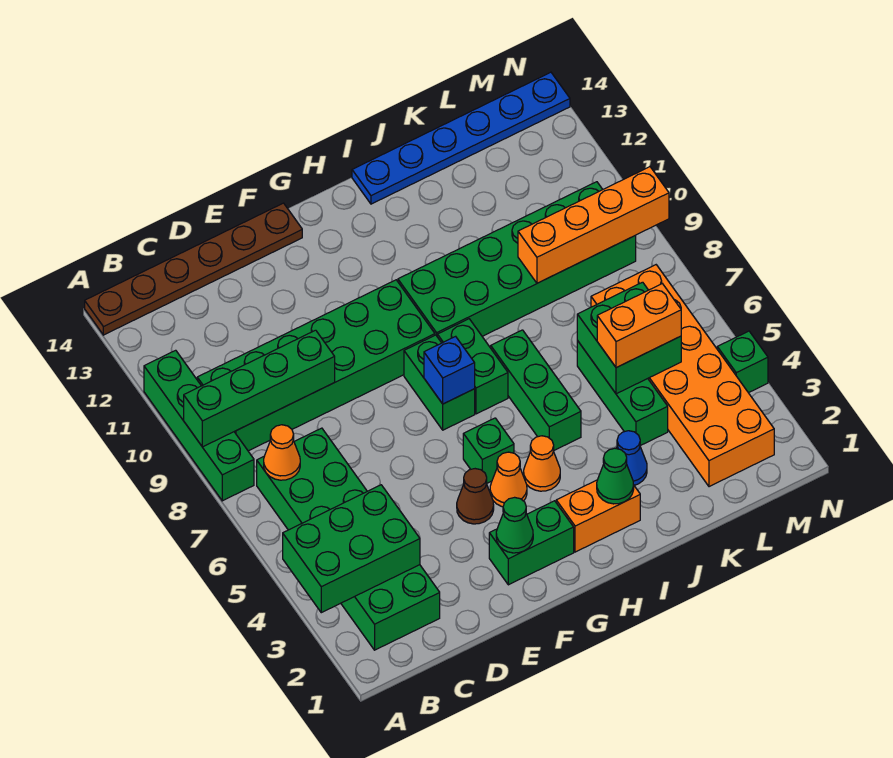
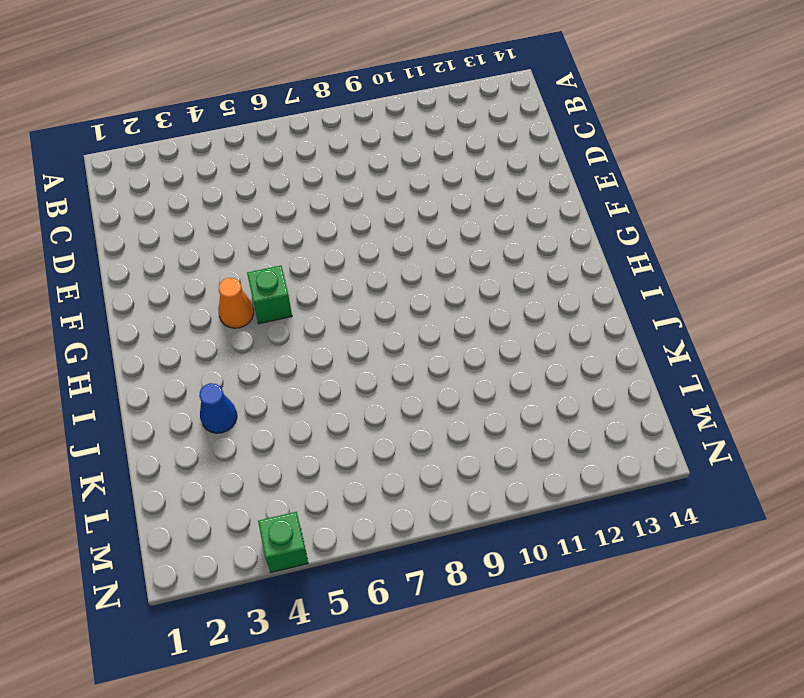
none -> green 1x4 brick [144,350,254,501]
none -> brown 1x6 plate [85,203,302,335]
none -> green 2x6 brick [257,428,440,650]

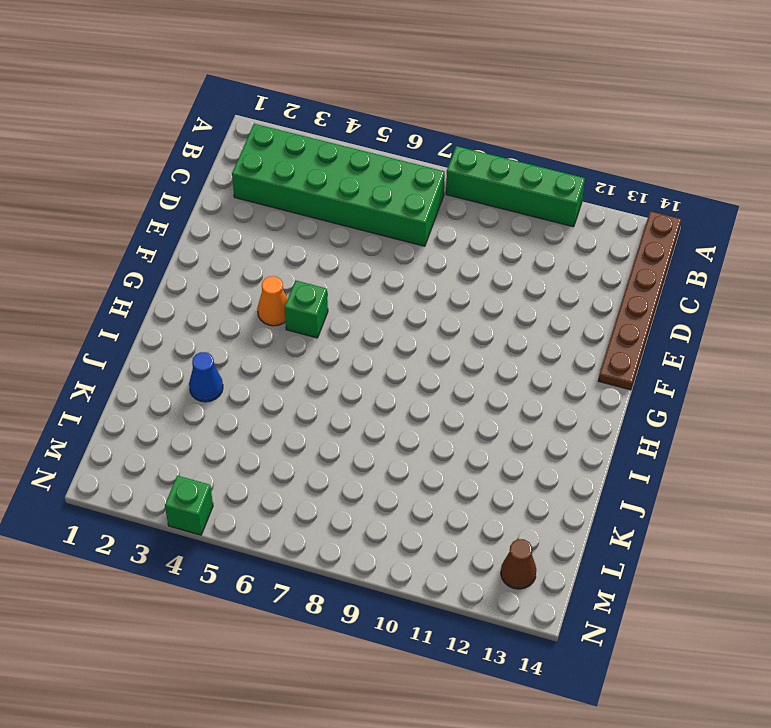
brown 1x1 cone [501,539,536,589] -> brown 1x1 cone moved to [457,469,494,524]
none -> green 2x6 brick [197,280,435,451]
none -> green 1x2 brick [489,501,574,585]
none -> green 1x2 brick [404,335,475,430]

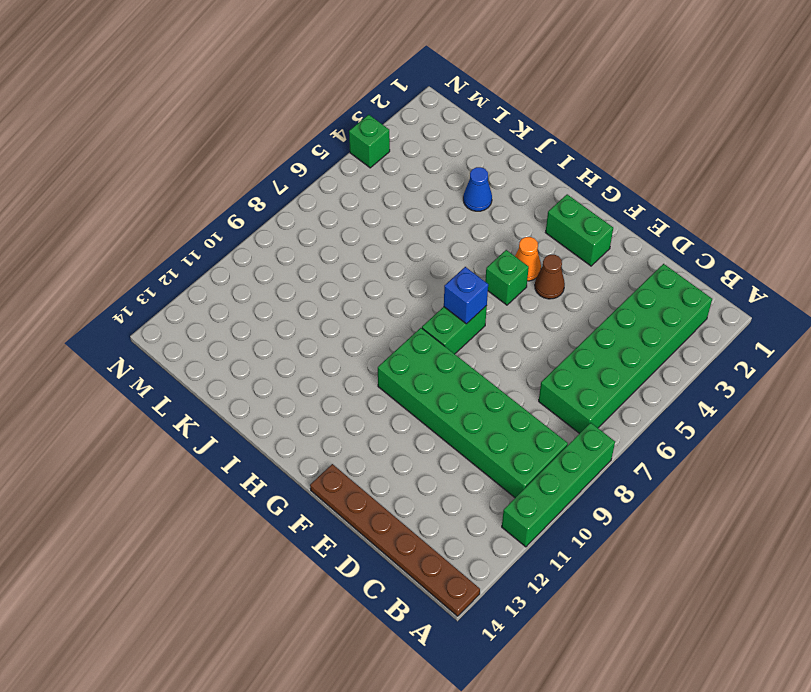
none -> orange 1x2 brick [556,480,640,552]
none -> orange 1x1 cone [524,436,560,491]
none -> green 1x2 brick [437,319,508,414]

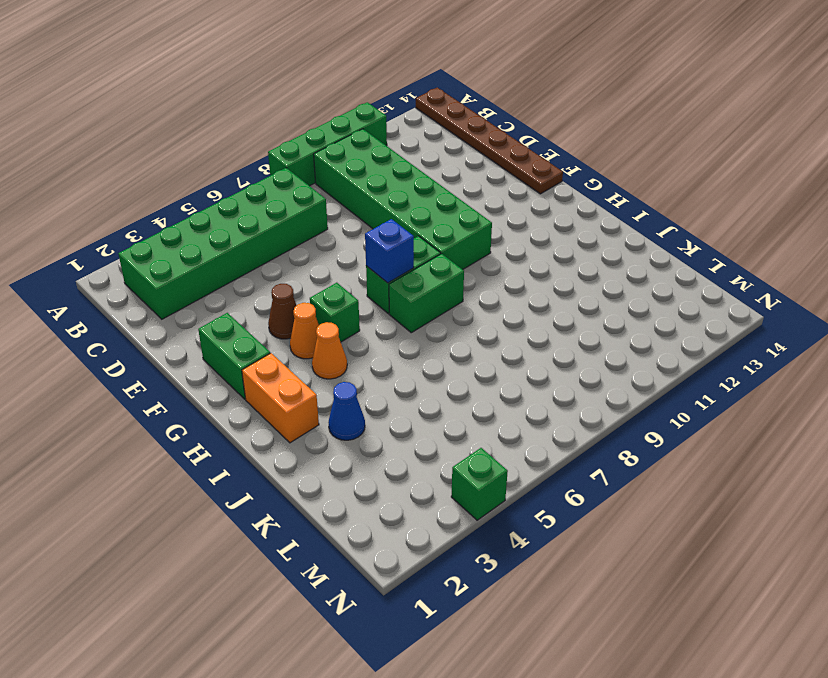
none -> green 2x6 brick [398,182,636,336]
none -> green 1x3 brick [491,330,581,450]
none -> blue 1x6 plate [352,72,570,204]

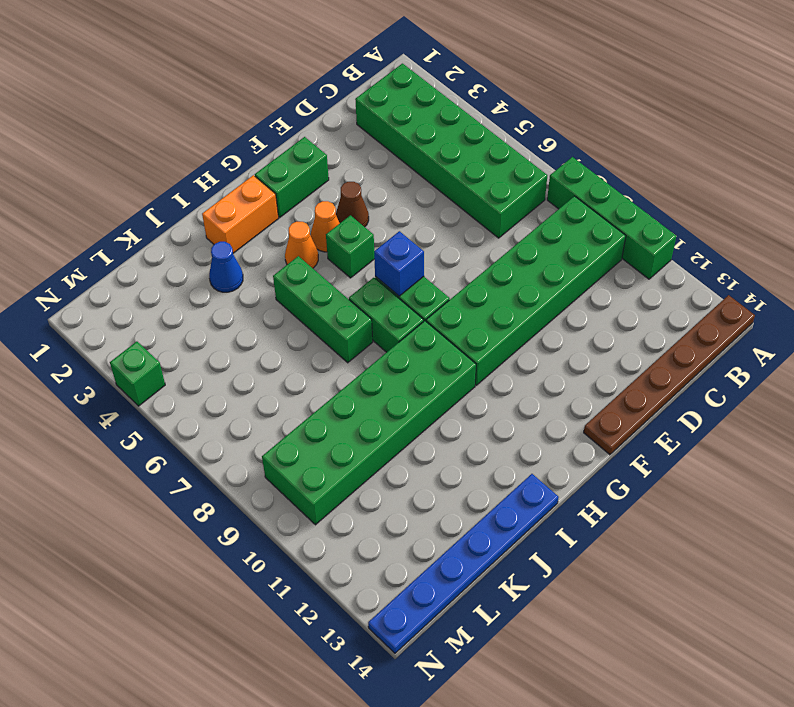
none -> green 1x3 brick [577,341,668,445]
none -> orange 2x6 brick [591,265,774,487]
none -> green 2x3 brick [283,485,420,613]

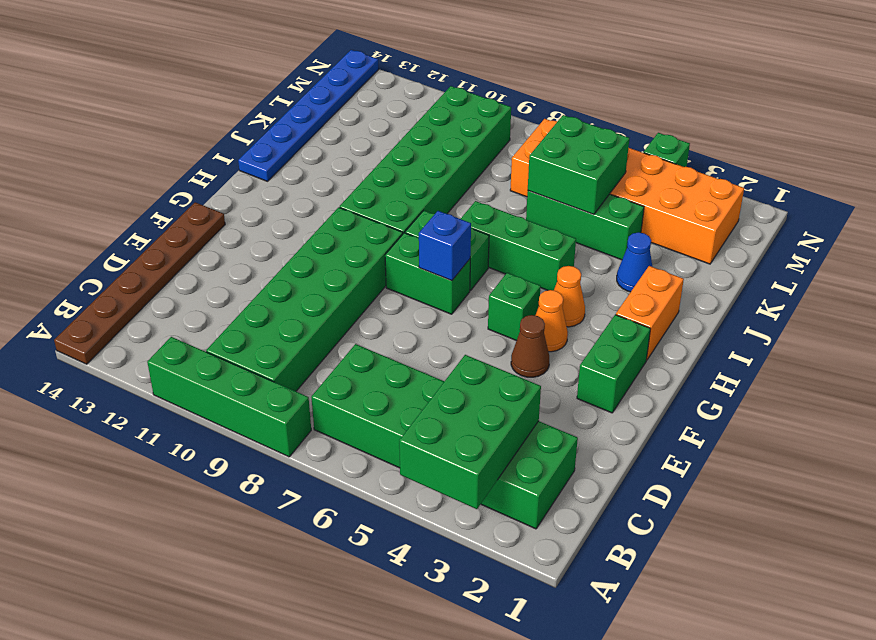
none -> green 1x4 brick [184,330,335,447]
none -> orange 1x1 cone [264,425,300,480]
none -> green 1x1 cone [496,497,533,553]

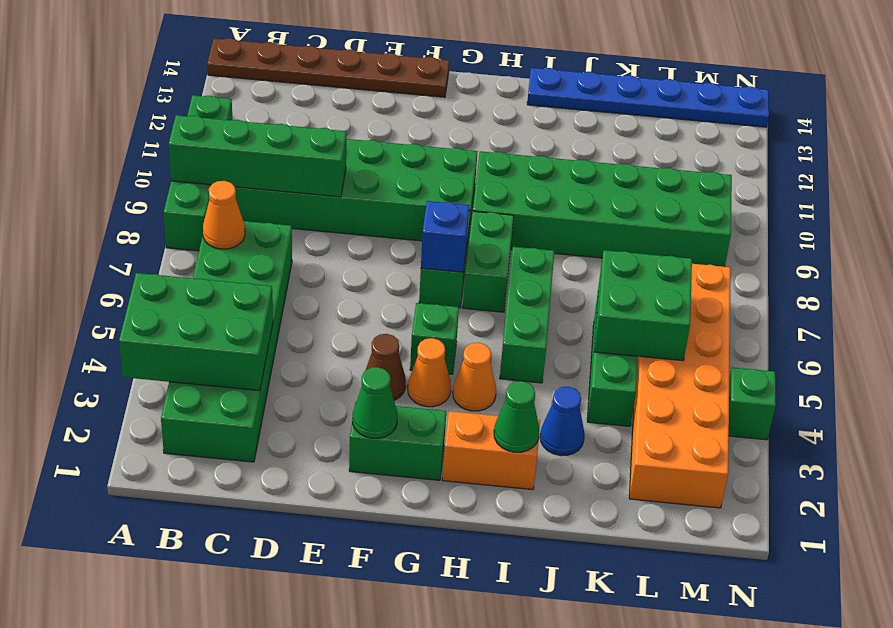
none -> orange 1x4 brick [518,167,669,283]
none -> orange 1x2 brick [597,284,681,368]

